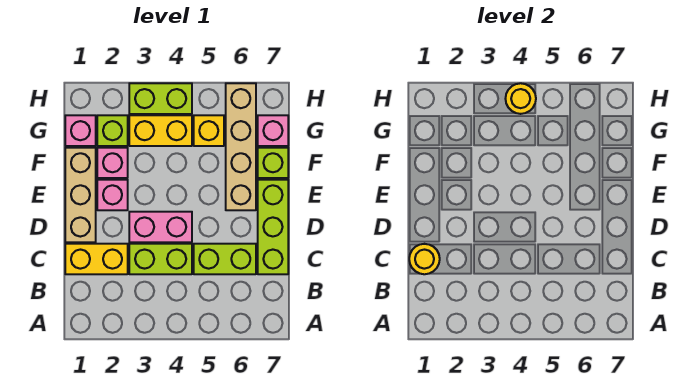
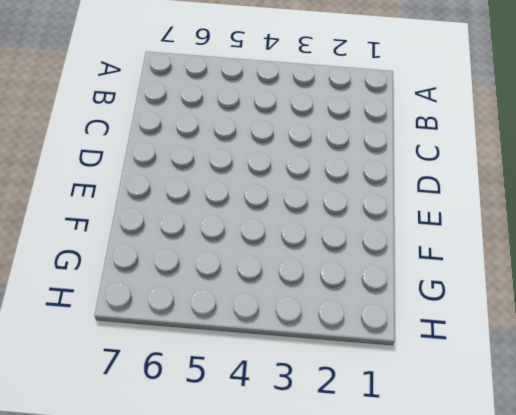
none -> yellow 1x2 brick [65,244,128,274]
none -> lime 1x2 brick [129,244,192,274]
none -> lime 1x2 brick [194,244,256,274]

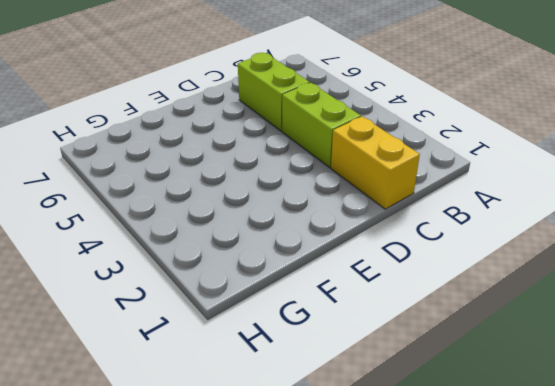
none -> lime 1x3 brick [258,180,288,274]
none -> tan 1x3 brick [65,148,96,242]
none -> pink 1x2 brick [129,212,192,242]

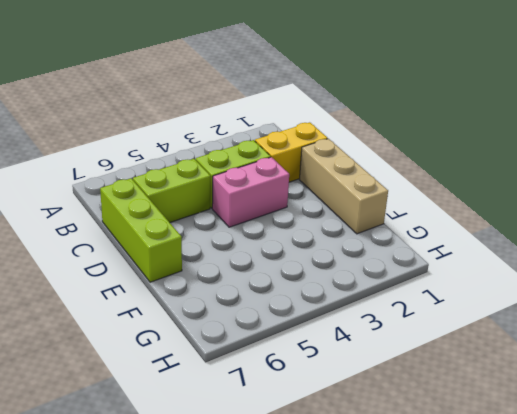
none -> pink 1x1 brick [97,180,128,210]
none -> tan 1x4 brick [226,83,256,210]
none -> pink 1x1 brick [97,148,128,178]

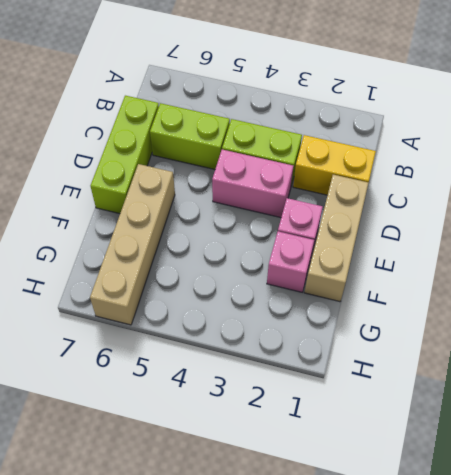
none -> lime 1x1 brick [258,148,288,178]
none -> pink 1x1 brick [65,115,96,146]
none -> lime 1x1 brick [97,115,128,146]

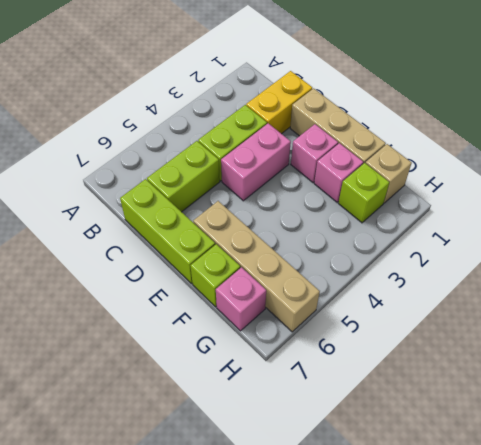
tan 1x1 brick [366,144,412,203] -> pink 1x1 brick [65,115,96,146]
none -> yellow 1x2 brick [129,115,192,146]
none -> yellow 1x1 brick [194,115,224,146]
none -> lime 1x2 brick [129,83,192,114]

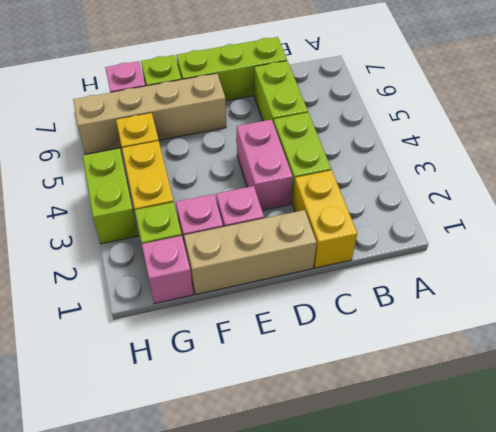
none -> yellow 1x1 round brick [409,244,440,274]
none -> yellow 1x1 round brick [505,83,536,114]

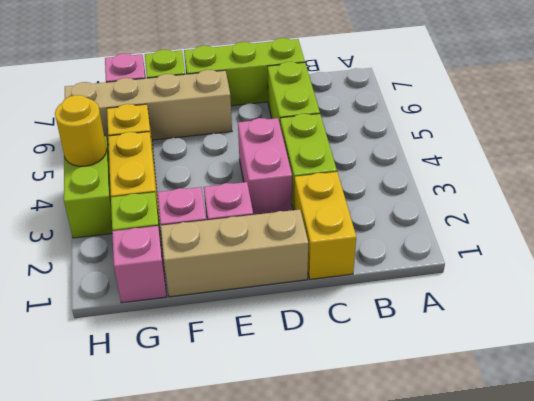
none -> yellow 1x1 round brick [409,244,440,274]

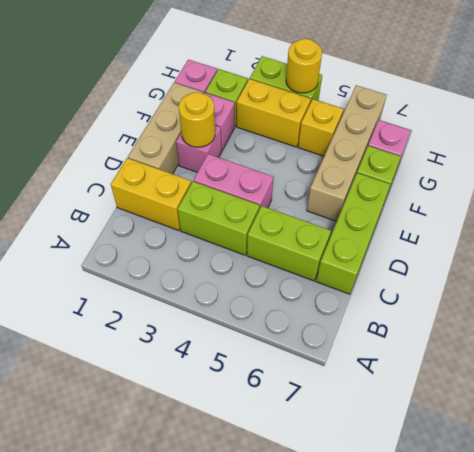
yellow 1x1 round brick [179,92,215,147] -> yellow 1x1 round brick moved to [409,244,440,274]

